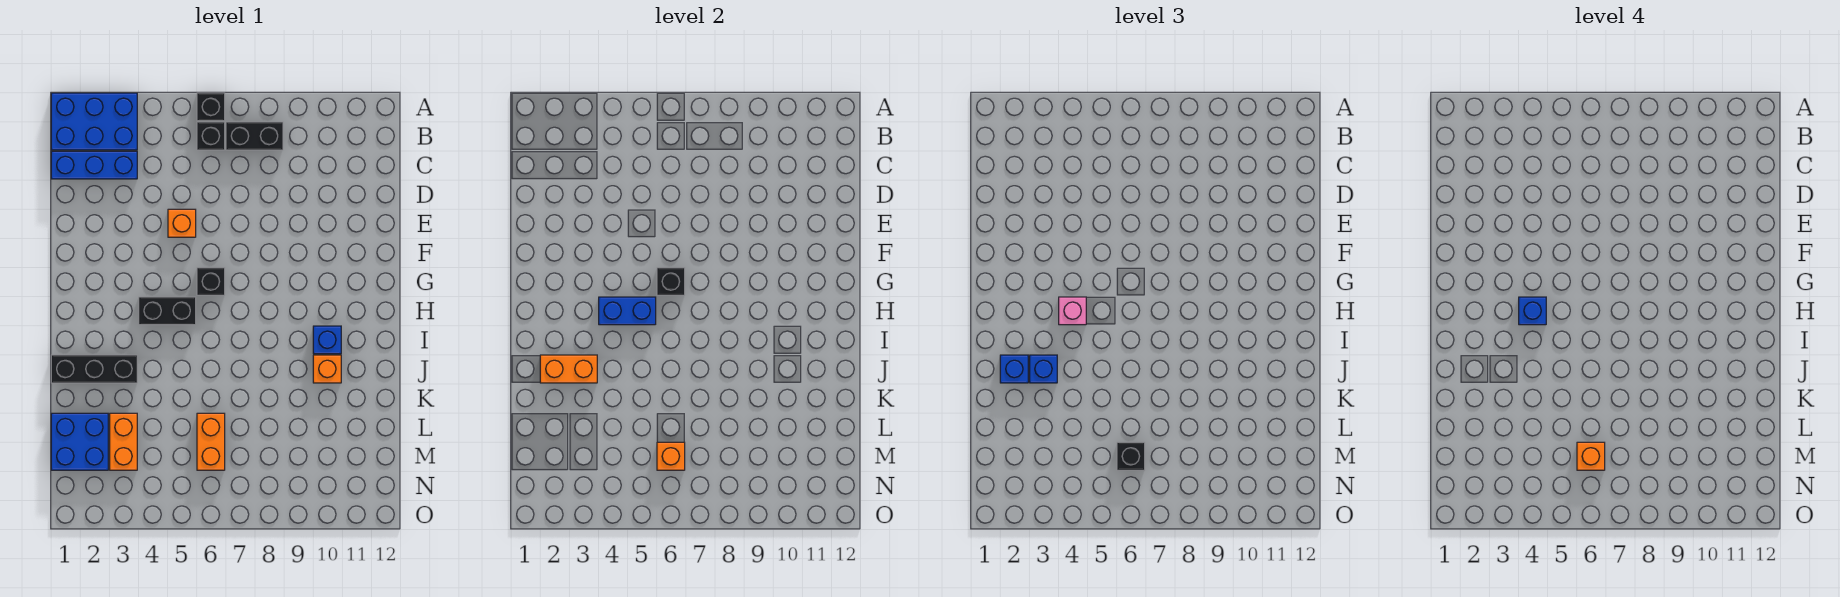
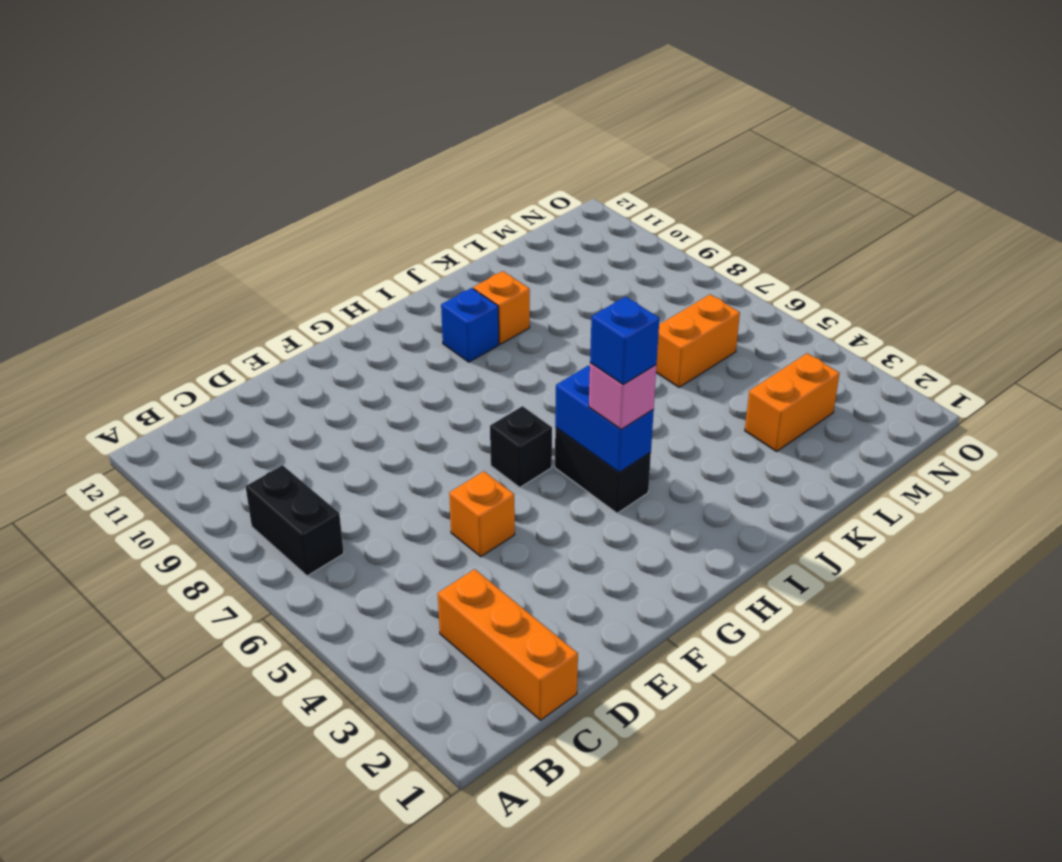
orange 1x3 brick [438,569,578,720] -> blue 1x3 brick [51,151,137,179]
none -> blue 2x3 brick [51,93,137,150]
none -> black 1x1 brick [197,93,225,121]
none -> black 1x1 brick [197,122,225,150]

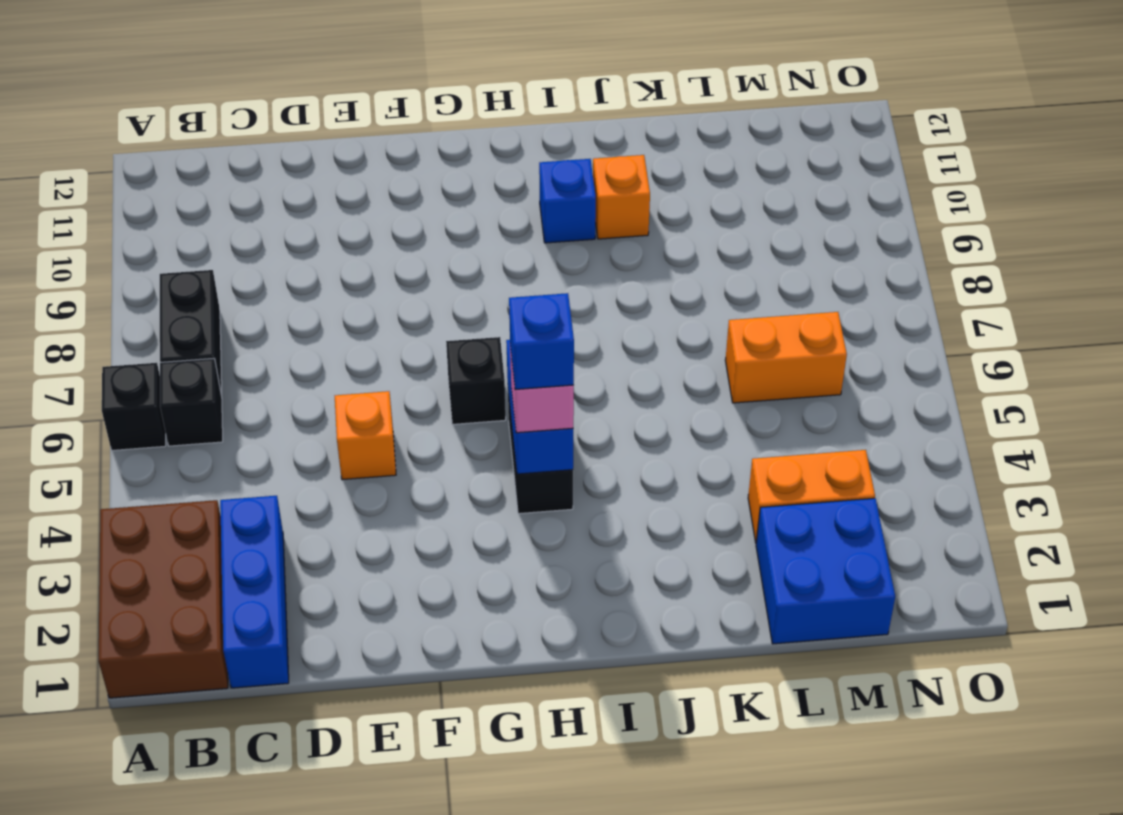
brown 2x3 brick [99,500,228,698] -> blue 2x3 brick [51,93,137,150]
none -> black 1x3 brick [51,355,137,383]
none -> black 1x1 brick [657,268,685,295]
none -> orange 1x2 brick [540,355,597,383]

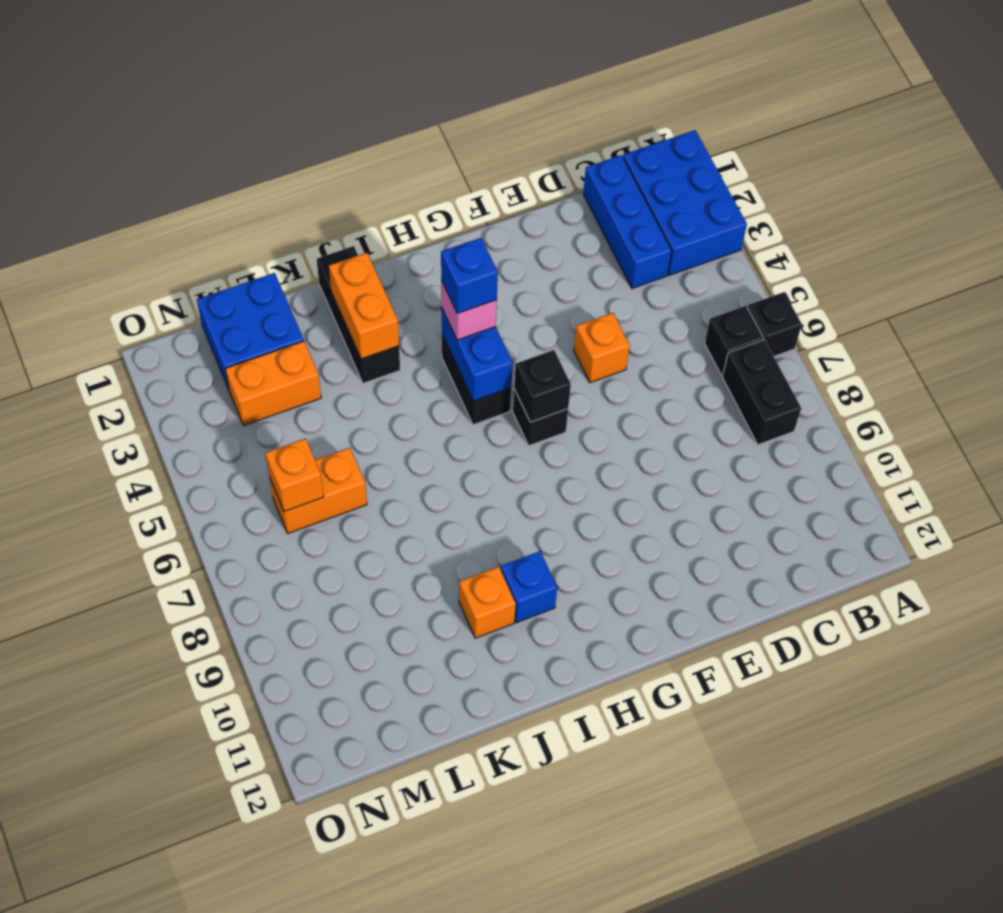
none -> blue 1x1 brick [1000,355,1028,383]
none -> blue 1x1 brick [1030,355,1057,383]
none -> black 1x1 brick [1117,442,1145,470]

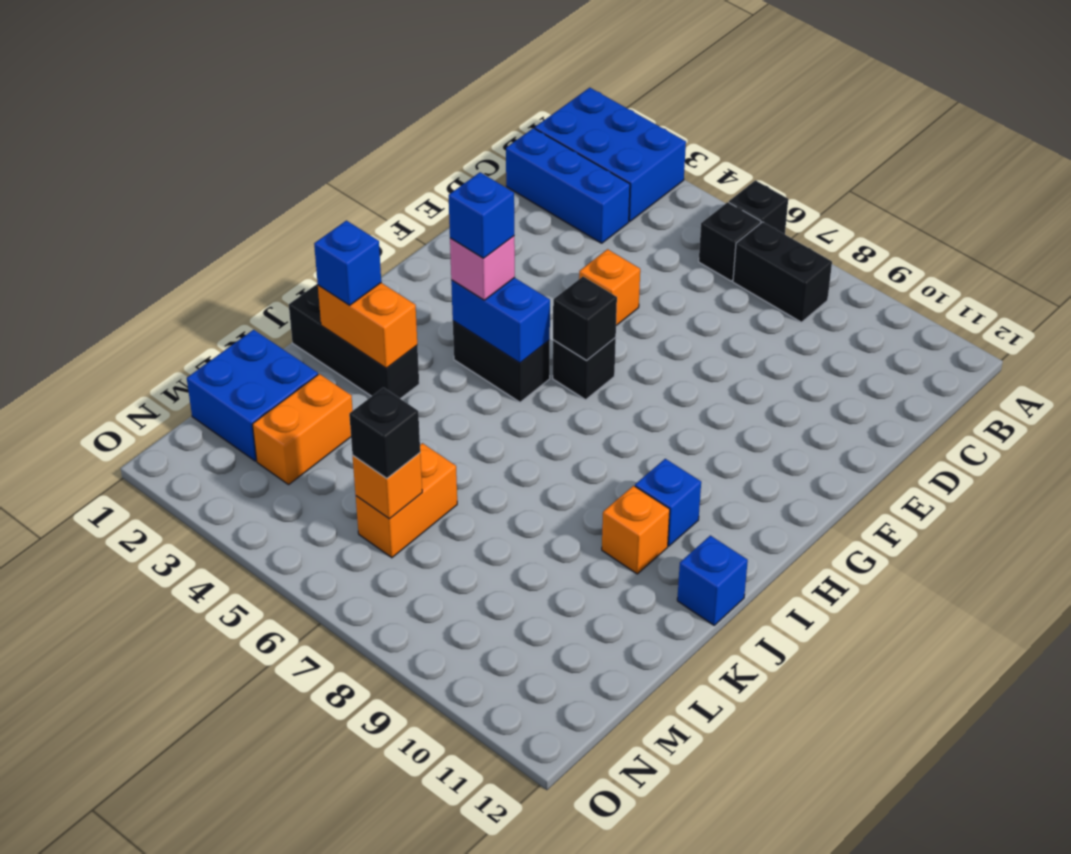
blue 1x1 brick [677,535,748,625] -> blue 1x1 brick moved to [1030,355,1057,383]
none -> orange 1x1 brick [1577,442,1605,470]

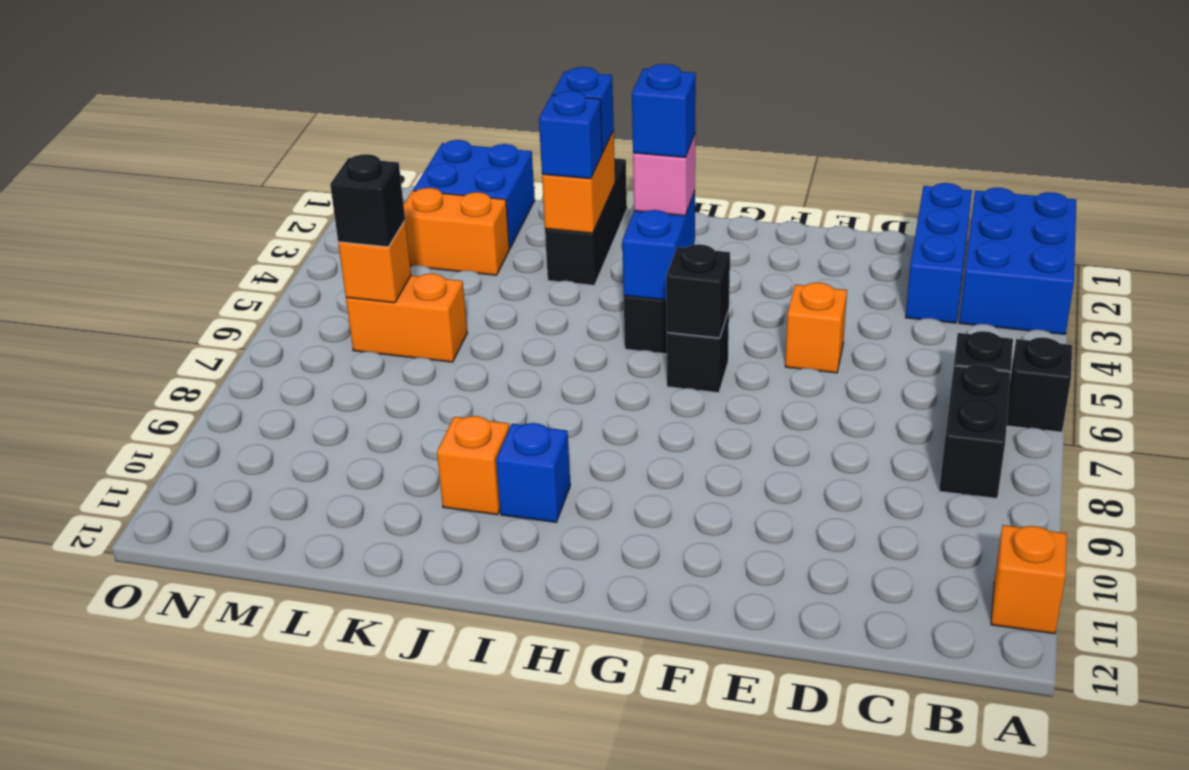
orange 1x1 brick [991,525,1067,634] -> orange 1x1 brick moved to [1577,442,1605,470]

